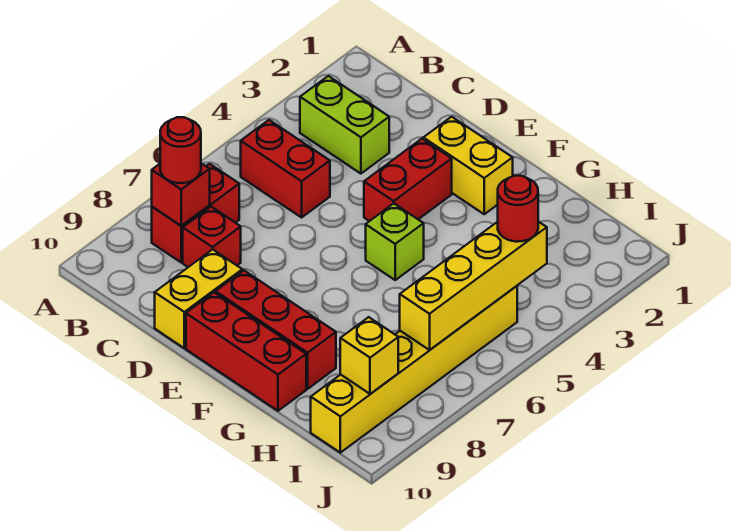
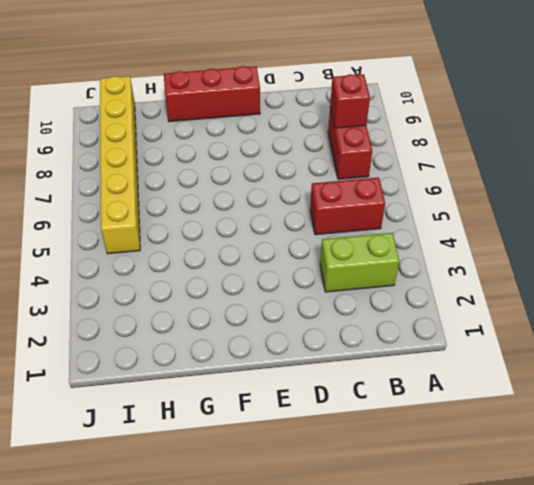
none -> red 1x1 brick [183,207,241,267]
none -> yellow 1x2 brick [155,249,242,348]
none -> yellow 1x2 brick [423,117,513,214]

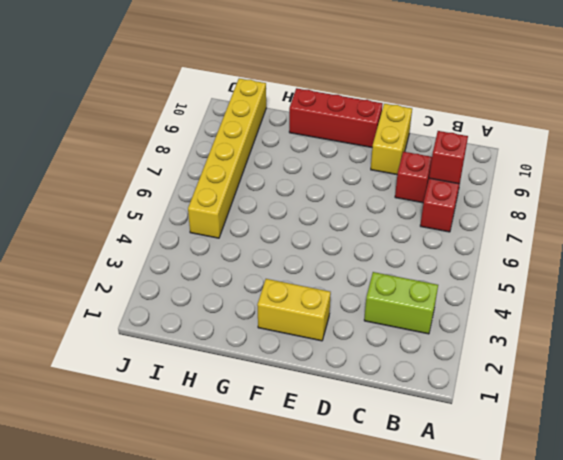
none -> red 1x2 brick [241,120,330,217]
none -> red 1x2 brick [364,139,452,221]
none -> red 1x3 brick [216,270,336,389]

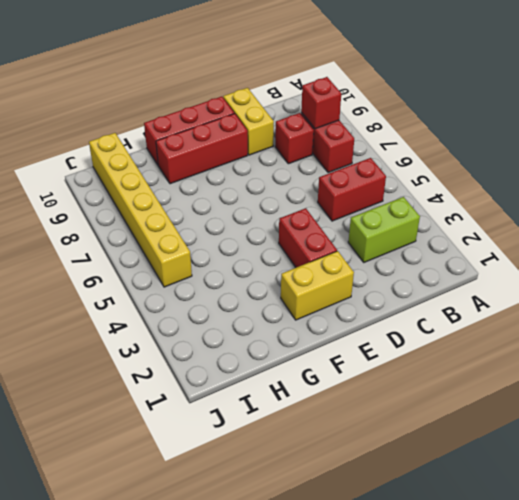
none -> lime 1x1 brick [366,203,424,280]
none -> yellow 1x4 brick [400,222,547,350]
none -> yellow 1x1 brick [340,317,398,394]

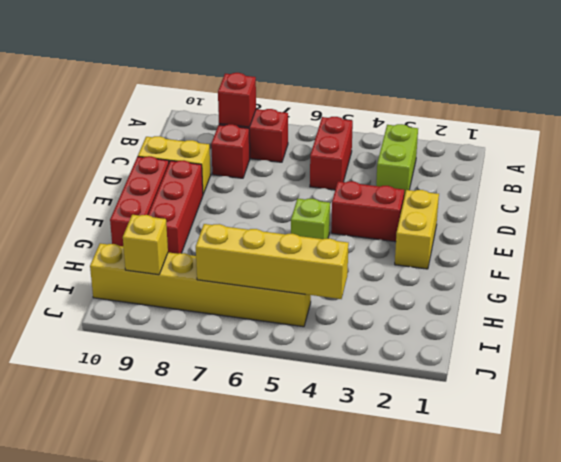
none -> red 1x1 round brick [160,117,201,183]
none -> red 1x1 round brick [498,176,538,242]

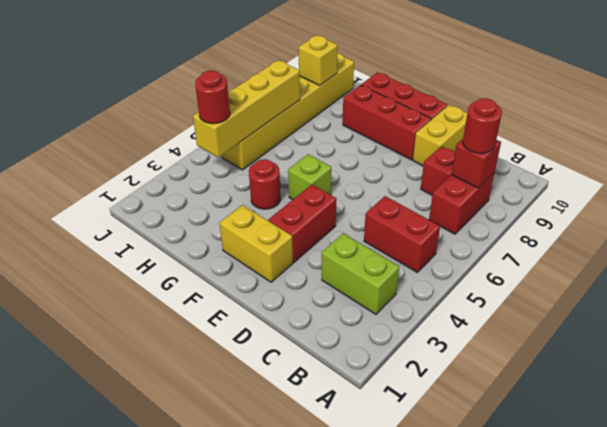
red 1x1 round brick [249,159,281,209] -> none

